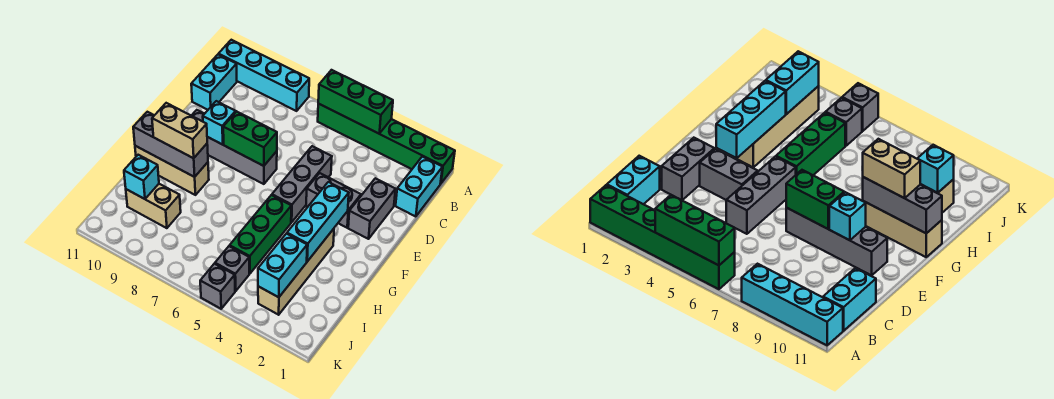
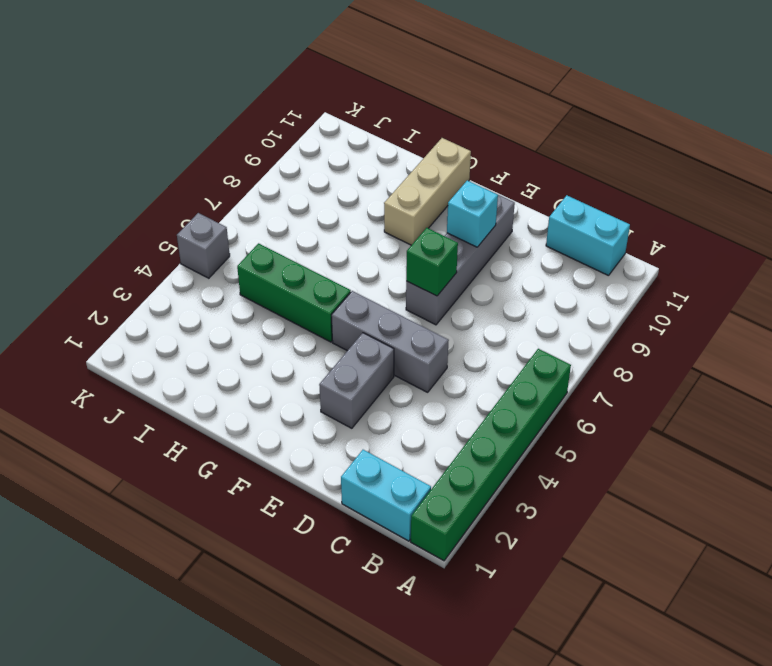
green 1x1 brick [406,228,458,296] -> green 1x2 brick [223,112,277,166]
none -> cyan 1x4 brick [219,40,309,111]
none -> grey 1x2 brick [348,178,396,239]
none -> tan 1x4 brick [258,229,334,315]

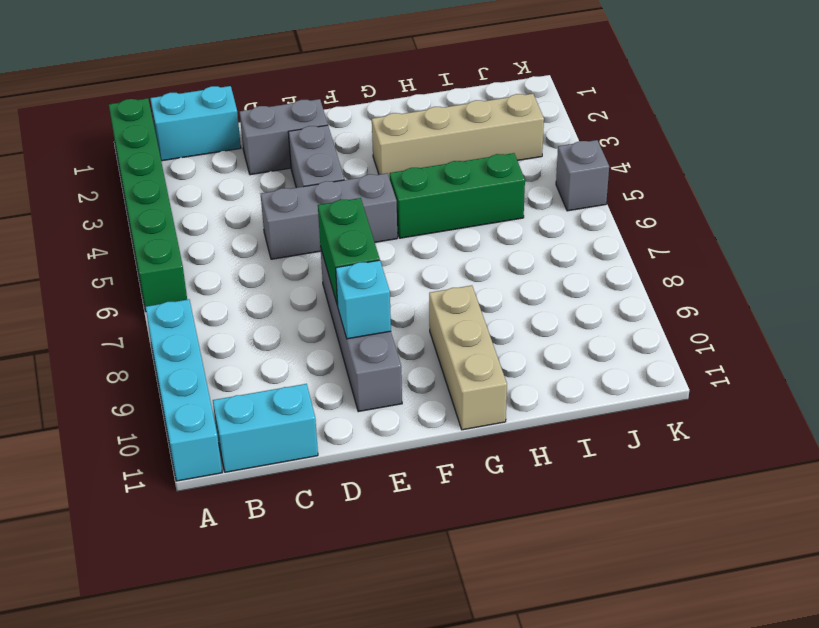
none -> tan 1x2 brick [126,184,181,228]
none -> grey 1x1 brick [215,246,249,291]
none -> green 1x3 brick [318,70,393,134]

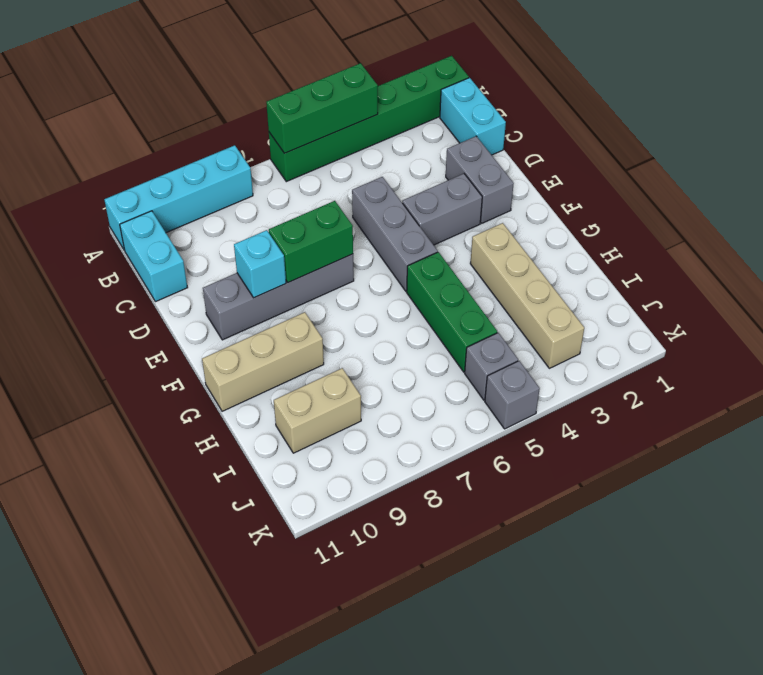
none -> cyan 1x3 brick [287,182,349,261]
none -> grey 1x3 brick [133,112,208,177]
none -> cyan 1x2 brick [258,234,307,297]

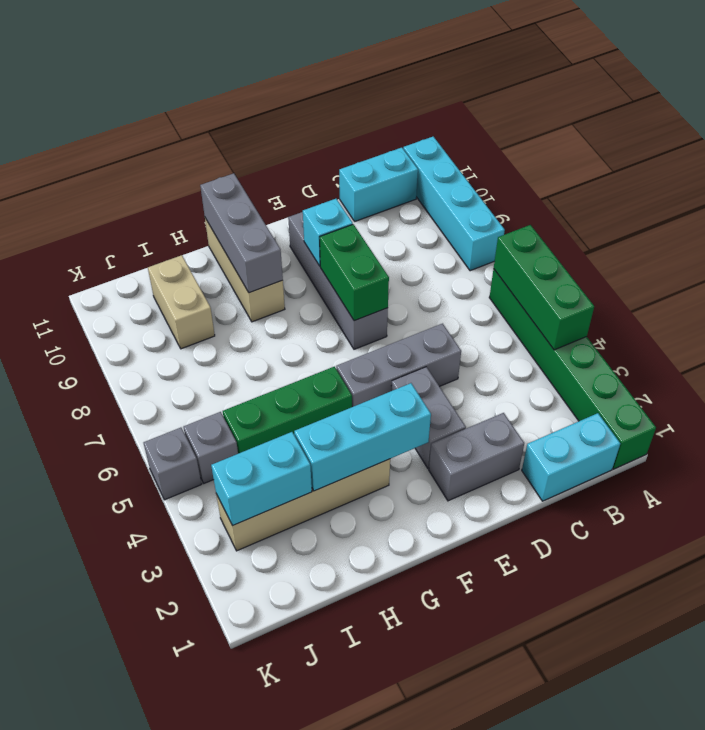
none -> cyan 1x1 brick [124,155,159,199]
none -> tan 1x2 brick [152,103,207,158]

